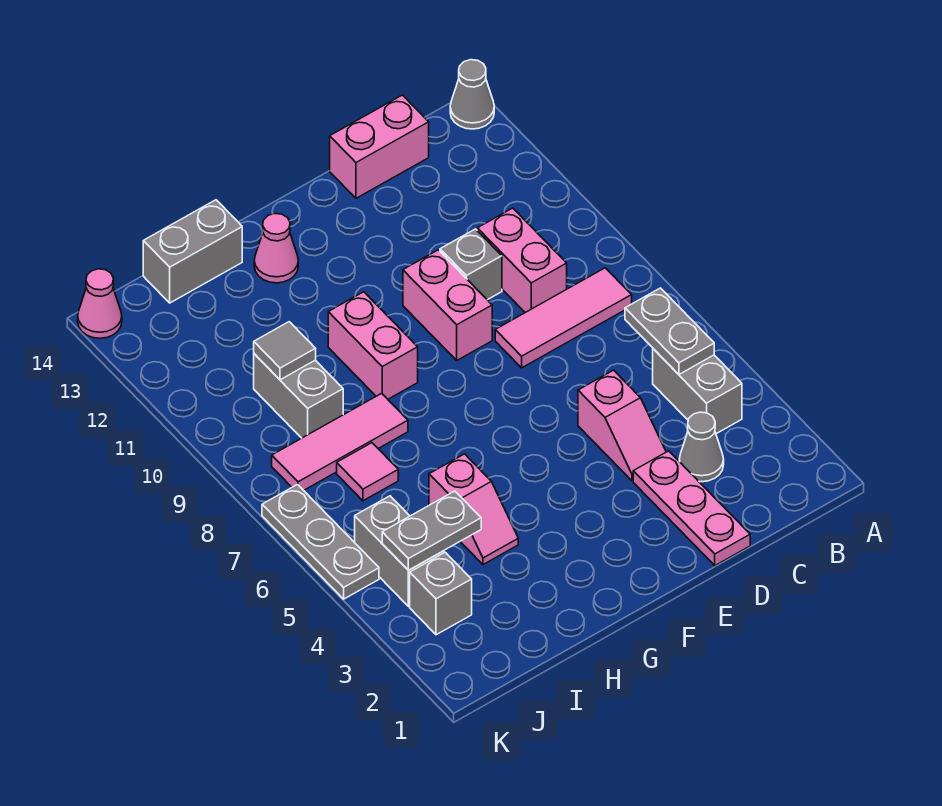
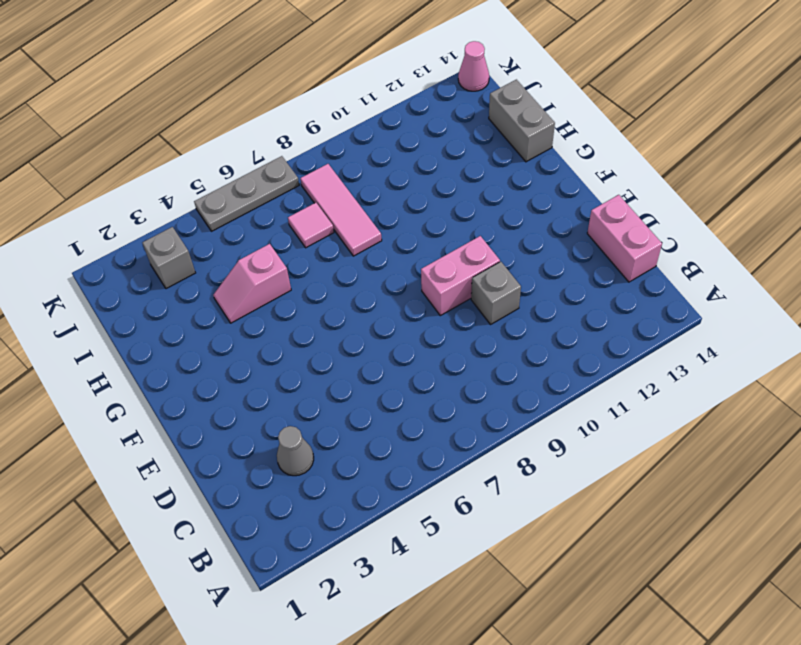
none -> grey 1x1 cone [450,60,494,129]
none -> grey 1x2 brick [653,349,742,434]
none -> pink 1x3 tile [495,268,632,368]

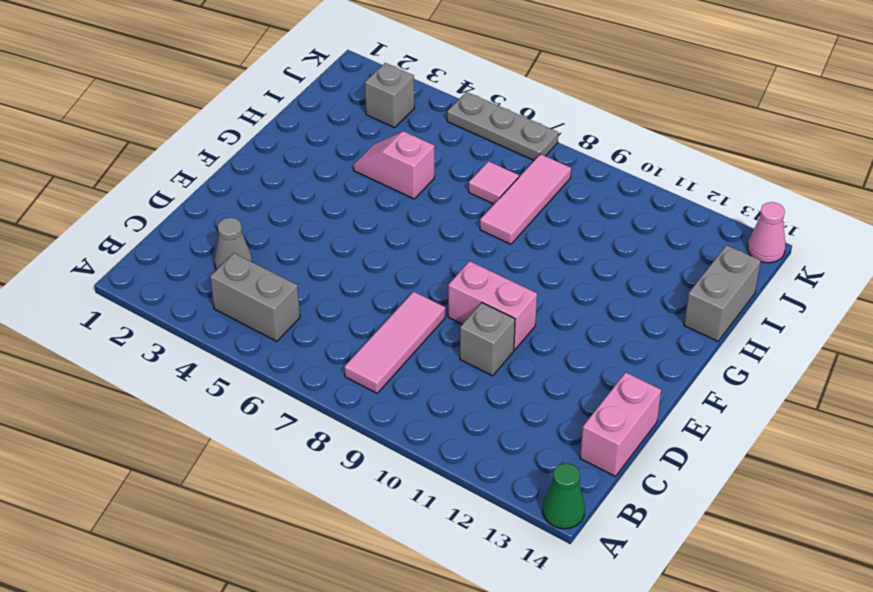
green 1x1 cone [543,463,585,529] -> grey 1x1 cone [450,60,494,129]
none -> pink 1x2 brick [477,208,567,313]
none -> pink 1x3 plate [633,451,750,566]
none -> pink 1x2 slope [578,370,666,481]

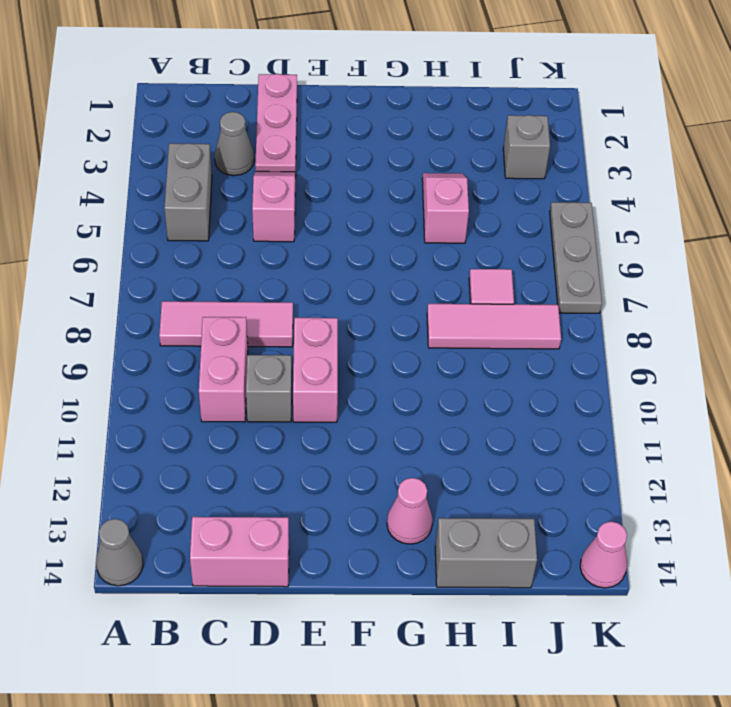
none -> pink 1x2 brick [328,292,418,399]
none -> grey 1x2 brick [254,354,343,438]
none -> grey 1x2 brick [355,496,444,606]

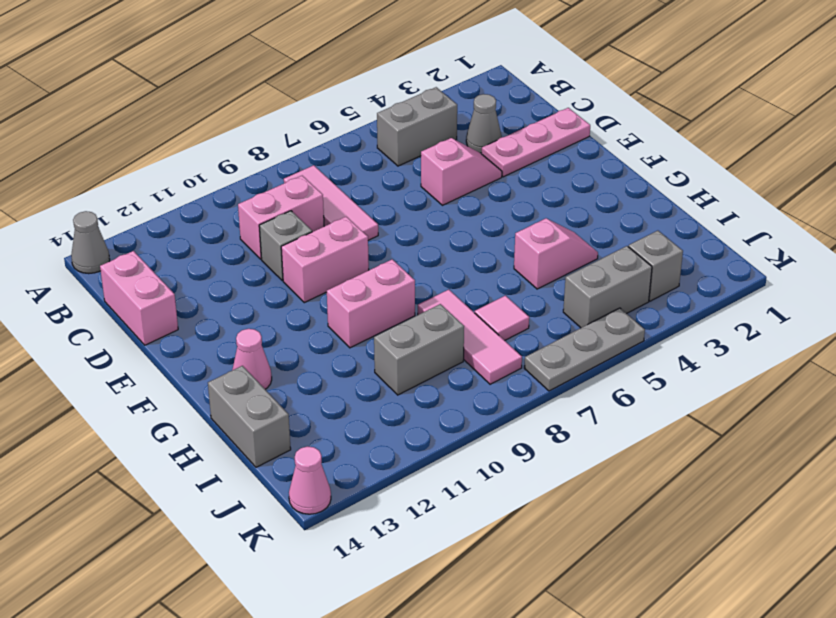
none -> grey 1x2 plate [625,288,714,374]
none -> grey 1x2 plate [382,491,481,570]
none -> grey 1x1 tile [254,322,316,380]

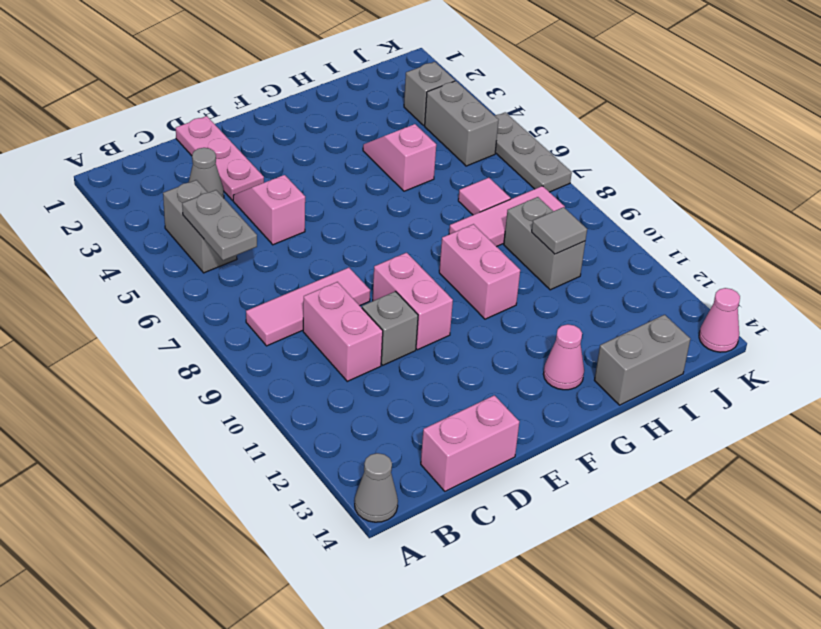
none -> grey 1x2 plate [382,491,481,570]

